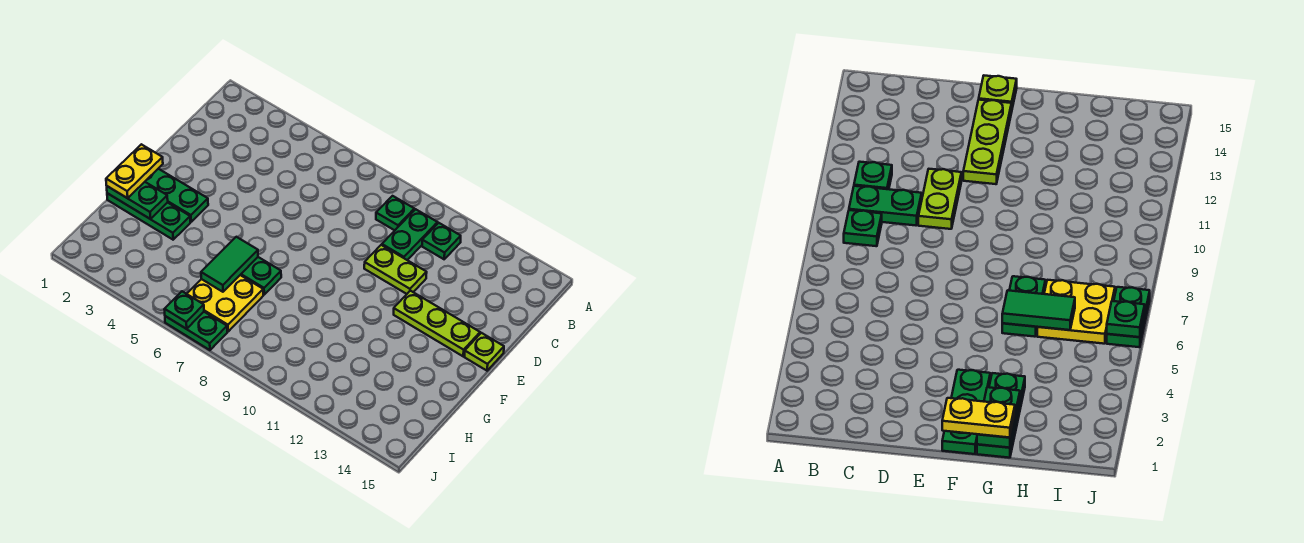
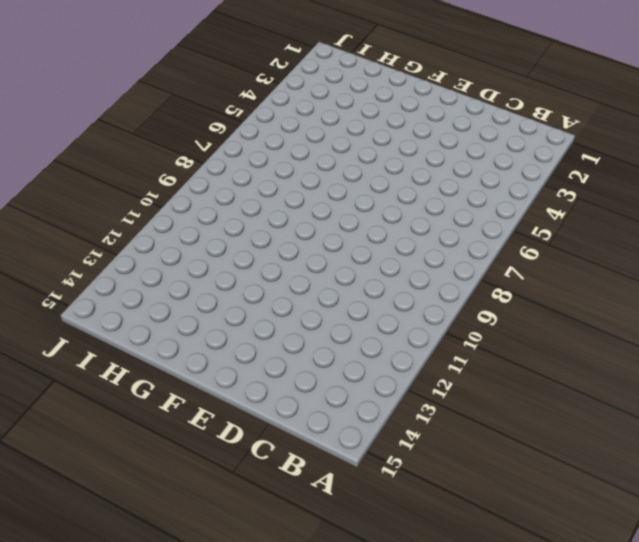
none -> green 1x1 plate [376,196,414,230]
none -> green 1x2 plate [382,209,438,260]
none -> green 1x1 plate [422,223,461,259]

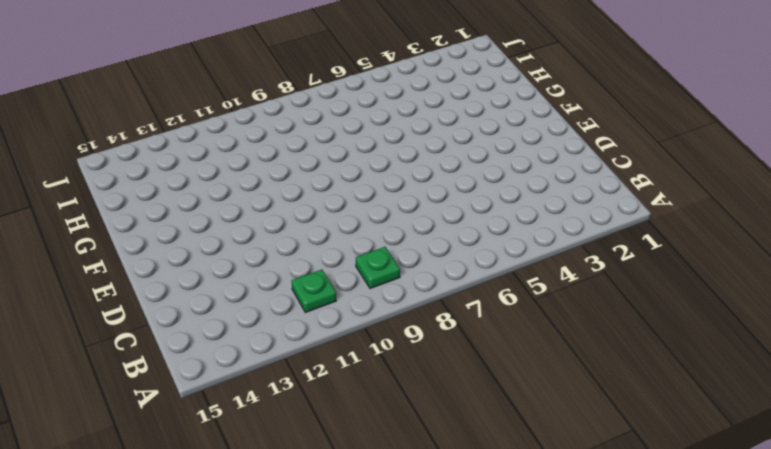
none -> green 1x2 plate [382,209,438,260]
none -> lime 1x2 plate [364,245,427,294]
none -> lime 1x3 plate [394,291,480,356]

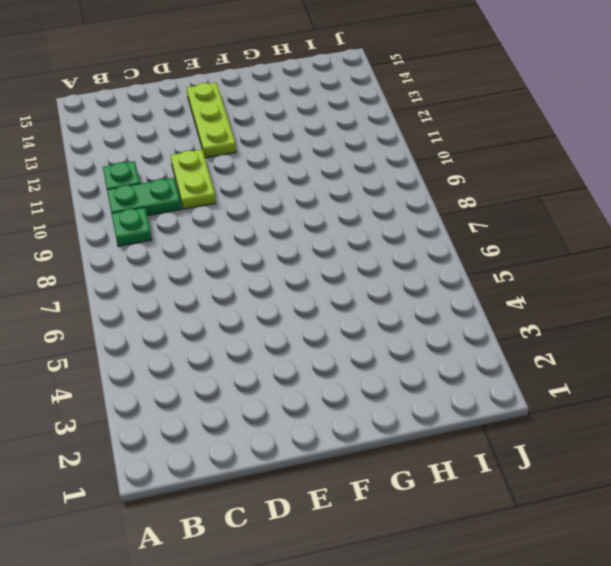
none -> lime 1x1 plate [465,333,504,371]
none -> green 1x3 plate [145,169,208,222]
none -> green 1x3 plate [107,193,190,240]

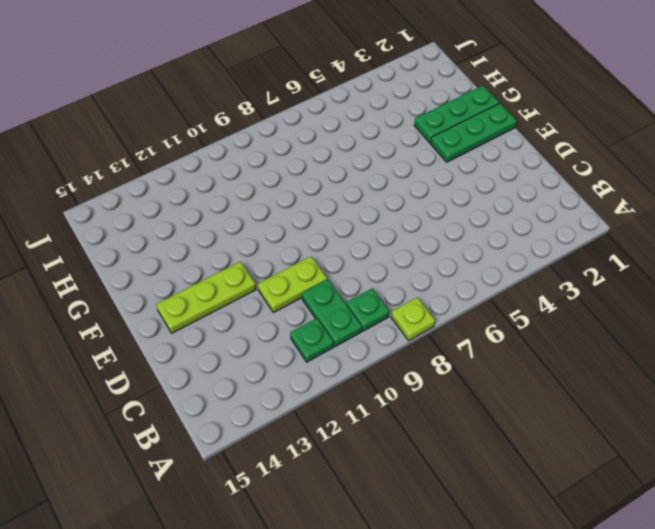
lime 1x1 plate [391,297,435,341] -> lime 1x1 plate moved to [465,333,504,371]
none -> green 1x2 plate [241,257,281,295]
none -> yellow 2x2 plate [187,275,263,331]
none -> green 1x2 plate [165,312,227,350]

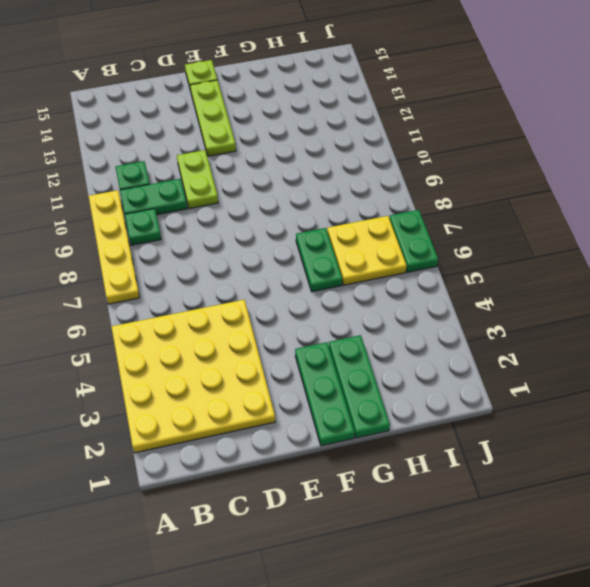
yellow 4x4 plate [111,300,275,453] -> none
yellow 1x4 plate [89,190,140,304] -> none
none -> green 1x2 plate [107,182,168,219]
none -> green 1x2 tile [201,237,258,292]
none -> green 1x1 plate [164,291,204,329]

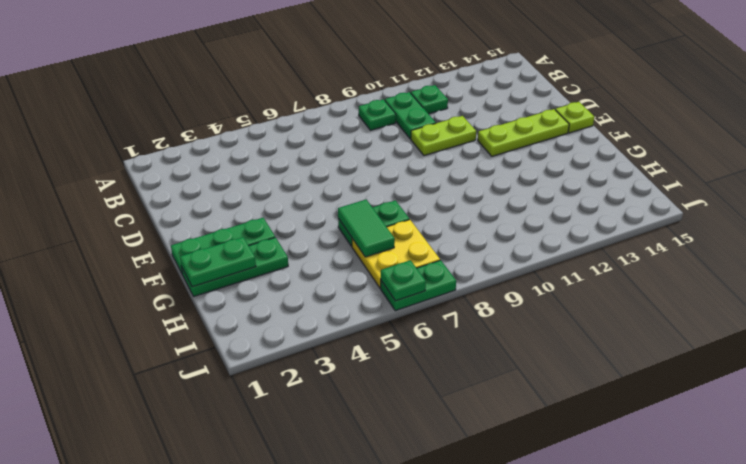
none -> yellow 1x2 plate [106,144,163,198]

